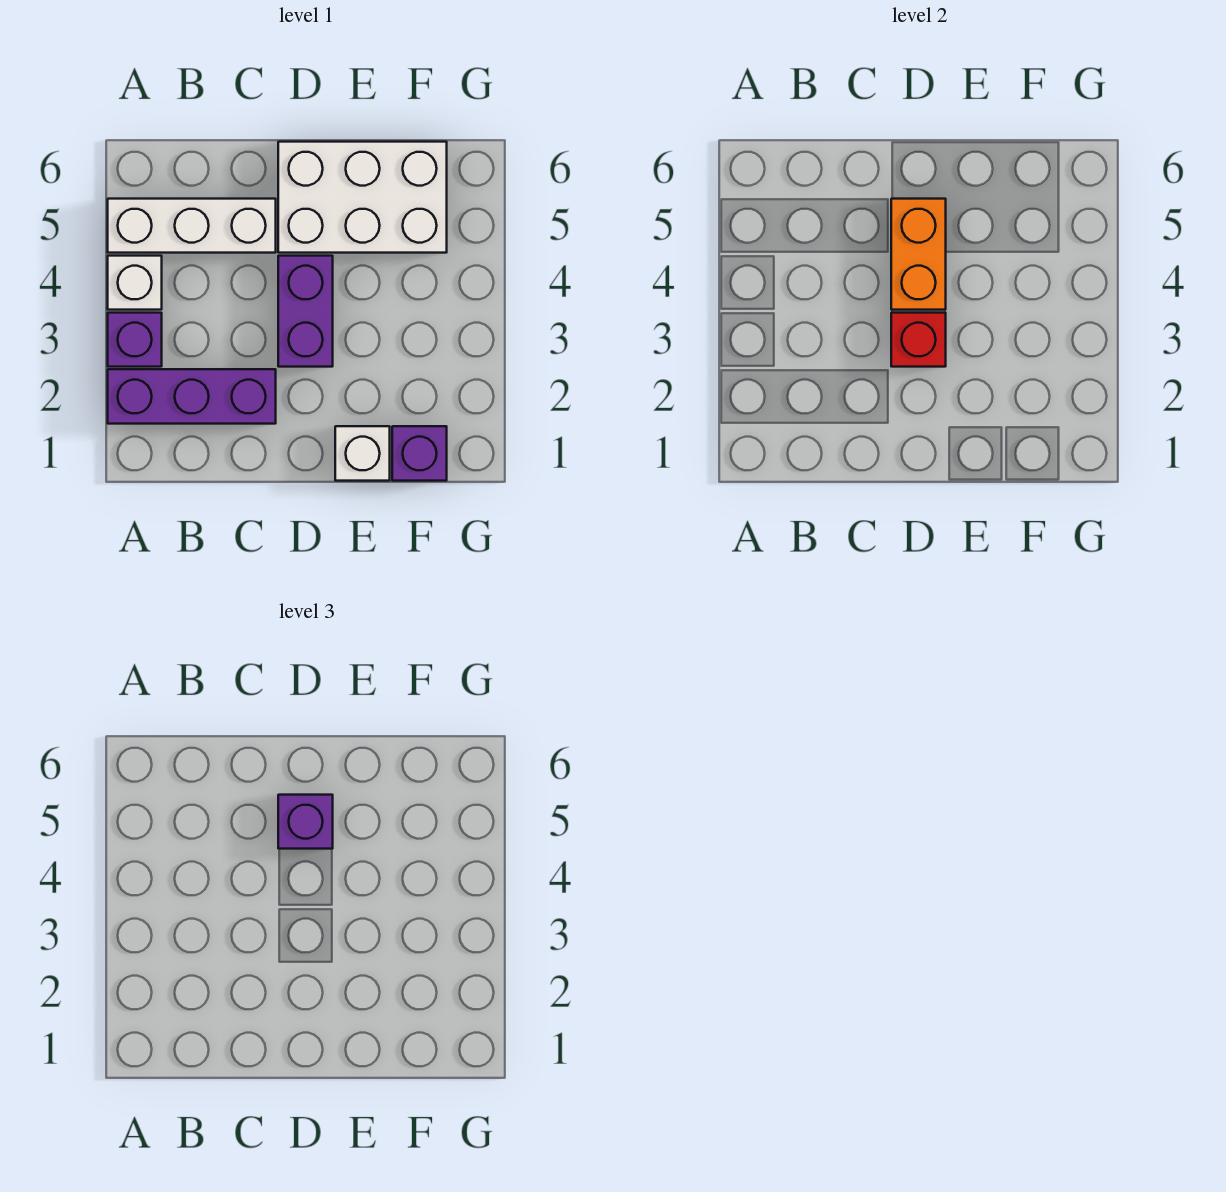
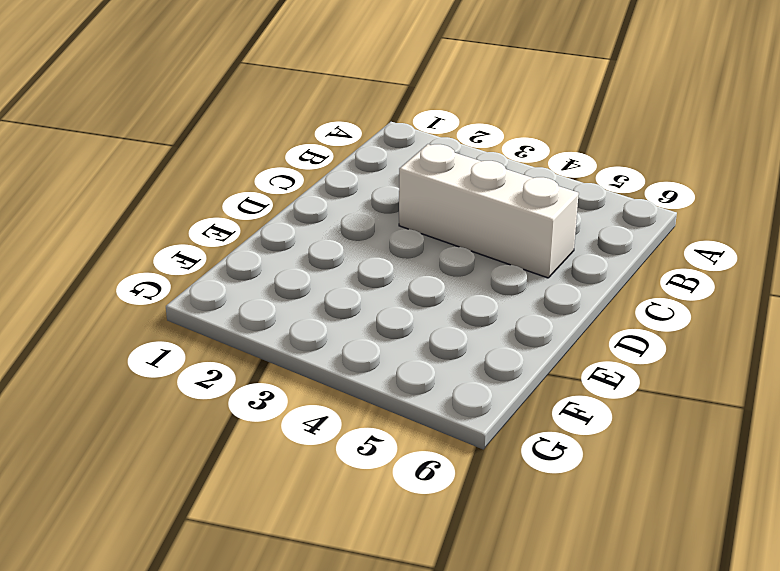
white 1x3 brick [399,144,579,278] -> white 1x3 brick turned to [108,199,276,253]
none -> purple 1x3 brick [108,369,276,424]
none -> purple 1x1 brick [108,313,162,367]

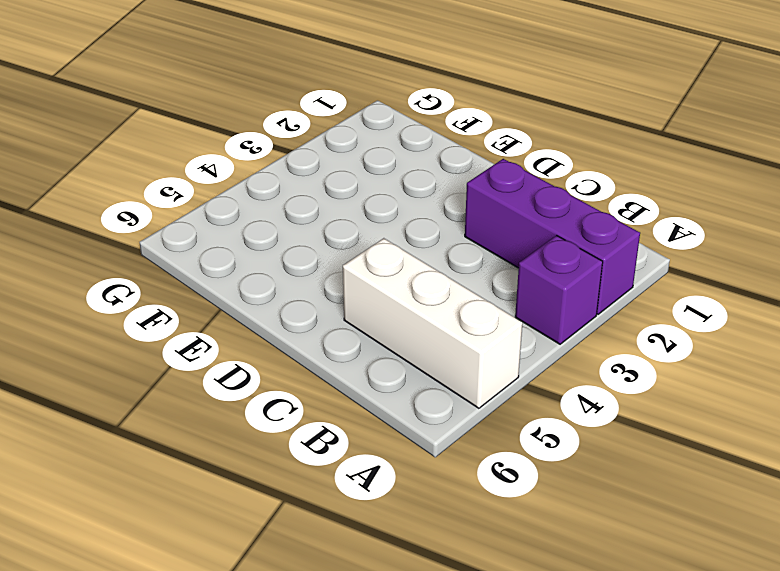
none -> white 1x1 brick [108,256,162,310]
none -> purple 1x2 brick [278,256,333,367]

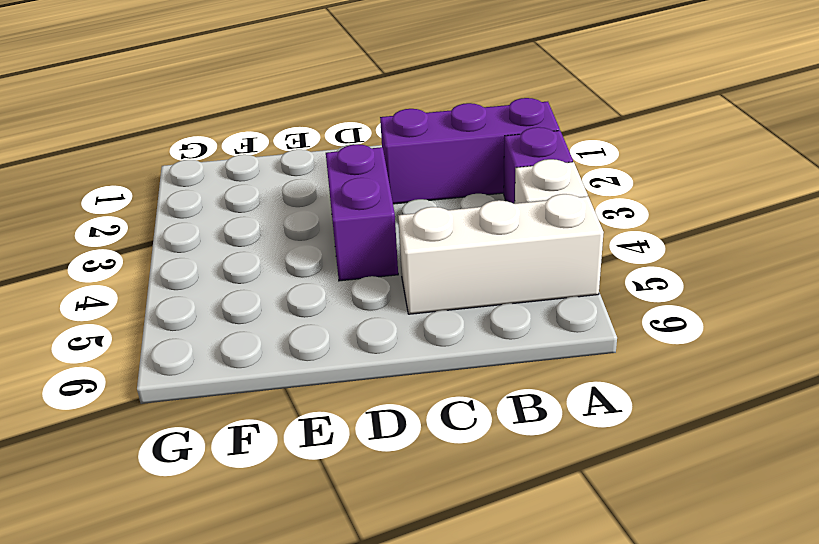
none -> white 2x3 brick [278,142,447,253]
none -> white 1x1 brick [335,426,390,481]

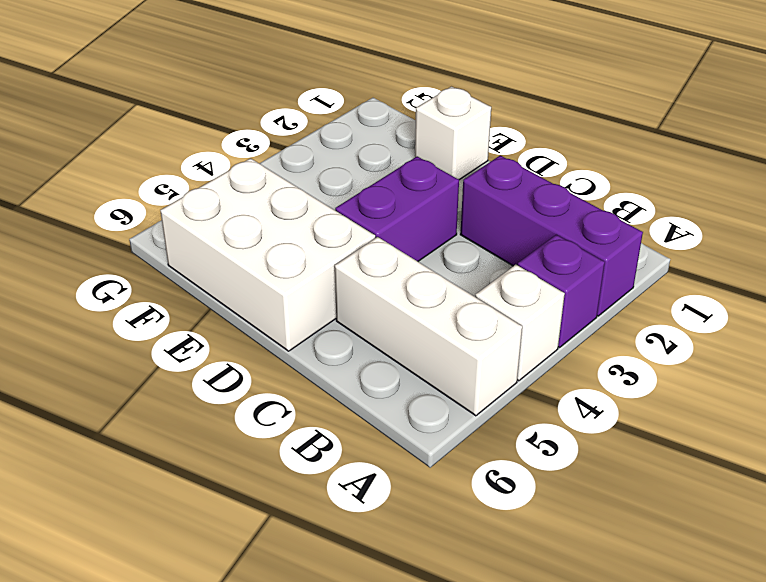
none -> purple 1x1 brick [392,426,447,481]
none -> red 1x1 brick [891,313,946,367]

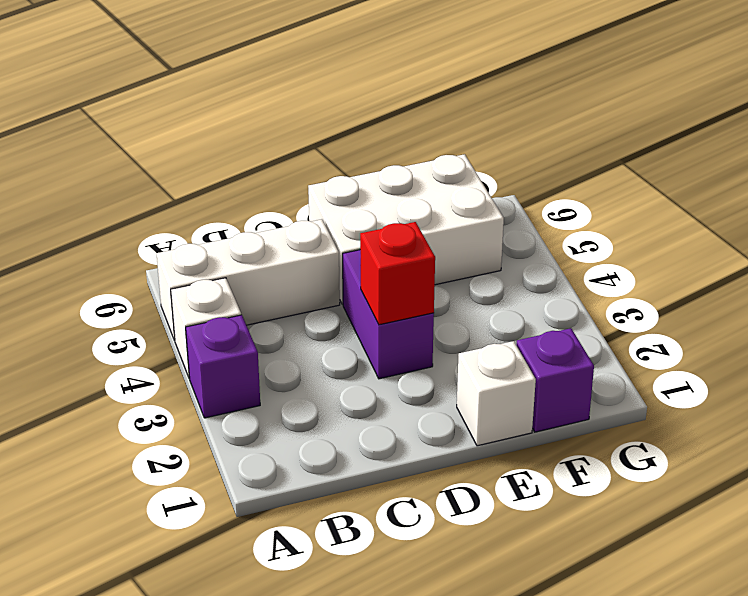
none -> purple 1x3 brick [108,369,276,424]
none -> orange 1x2 brick [891,199,946,310]

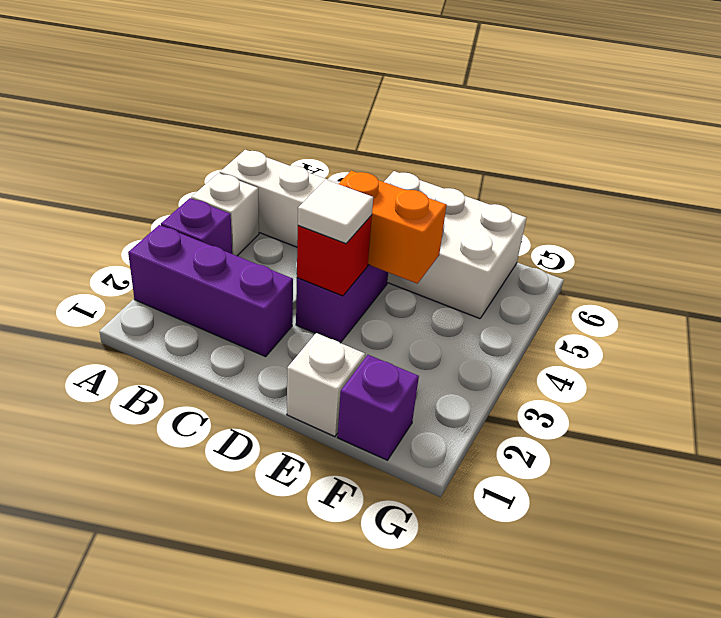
white 1x1 tile [298,180,373,244] -> none
orange 1x2 brick [339,171,447,284] -> orange 1x2 brick turned to [891,199,946,310]
none -> purple 1x1 brick [278,795,333,849]

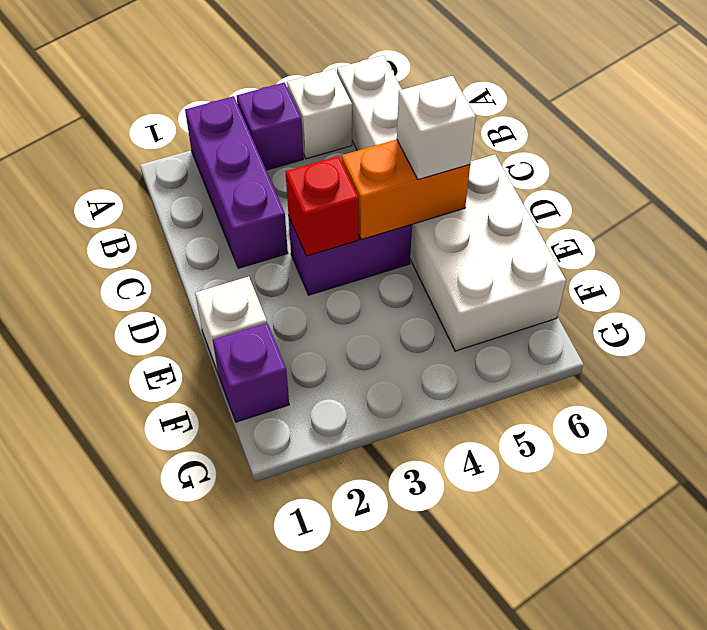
white 1x1 brick [397,76,476,180] -> purple 1x1 brick [278,795,333,849]

